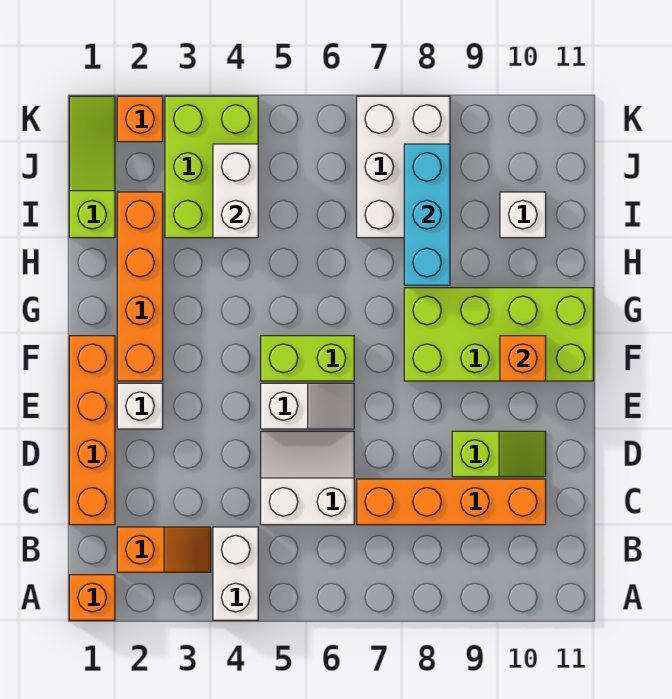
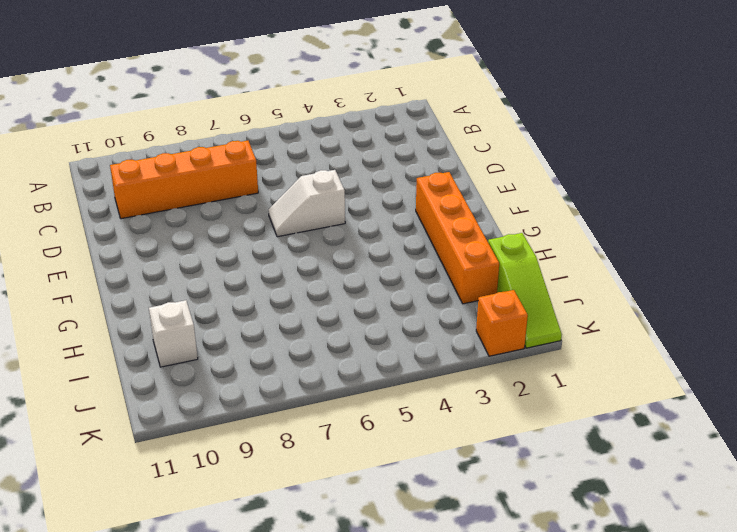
none -> orange 1x1 brick [69,575,115,620]
none -> white 1x2 brick [213,527,258,620]
none -> orange 1x2 slope [117,527,211,572]

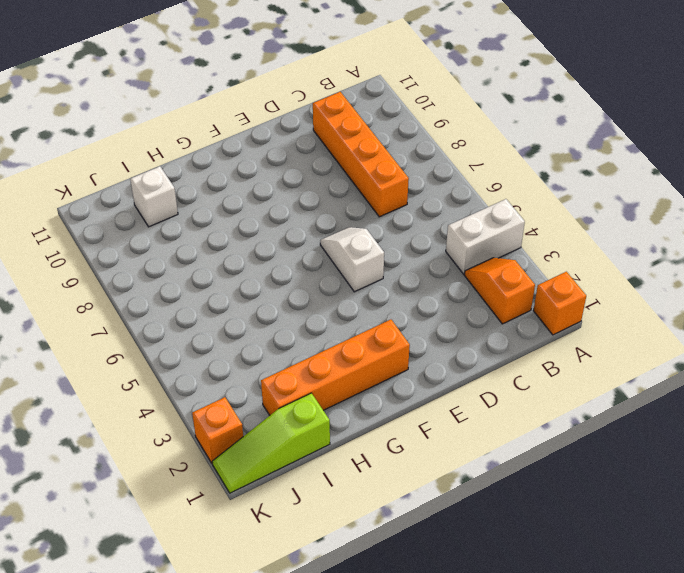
none -> orange 1x4 brick [69,336,115,525]
none -> white 2x2 slope [261,431,354,525]
none -> lime 1x2 slope [452,431,546,477]

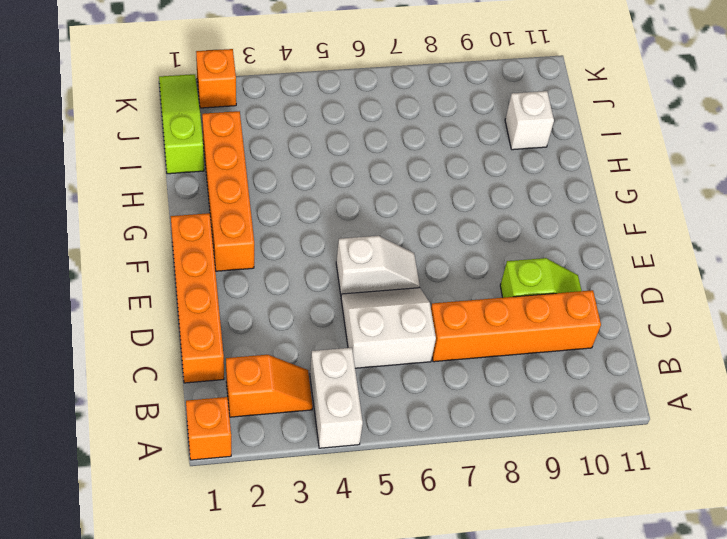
none -> white 1x1 brick [117,383,163,429]
none -> lime 1x2 brick [261,336,354,381]
none -> lime 2x4 brick [404,288,593,381]

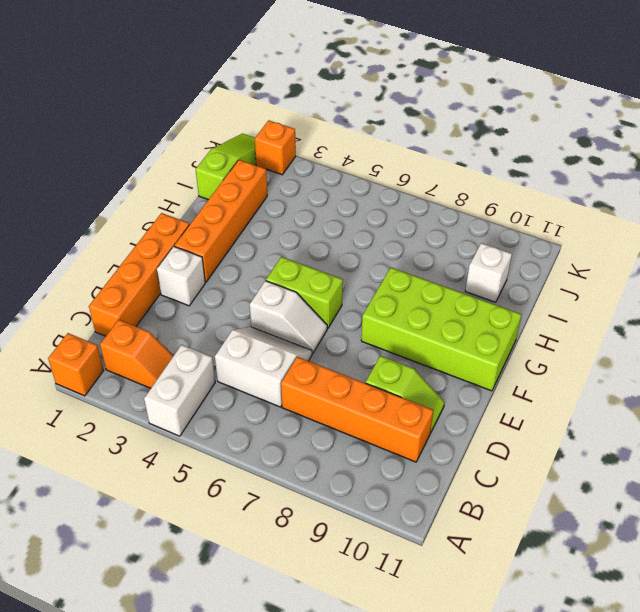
none -> lime 2x3 brick [165,96,258,238]
none -> white 2x3 brick [357,96,450,238]
none -> orange 1x1 brick [500,336,546,381]

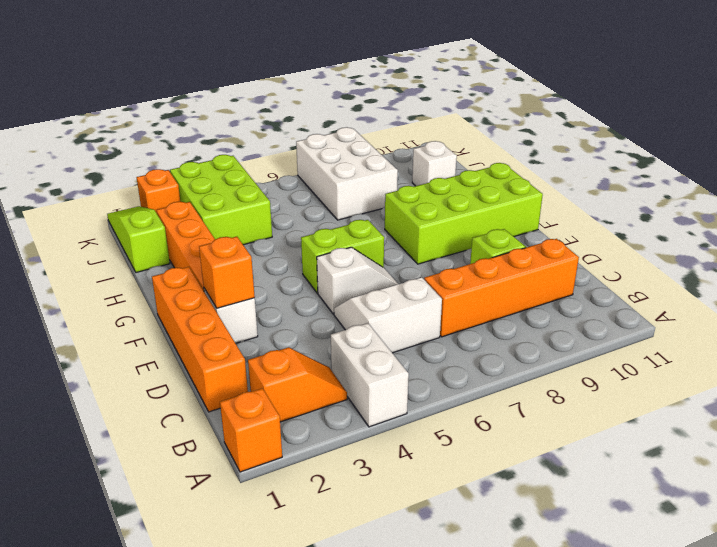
orange 1x1 brick [199,237,255,308] -> orange 1x1 brick moved to [500,336,546,381]
none -> cyan 1x3 brick [404,144,450,285]
none -> white 1x2 brick [213,144,258,238]

